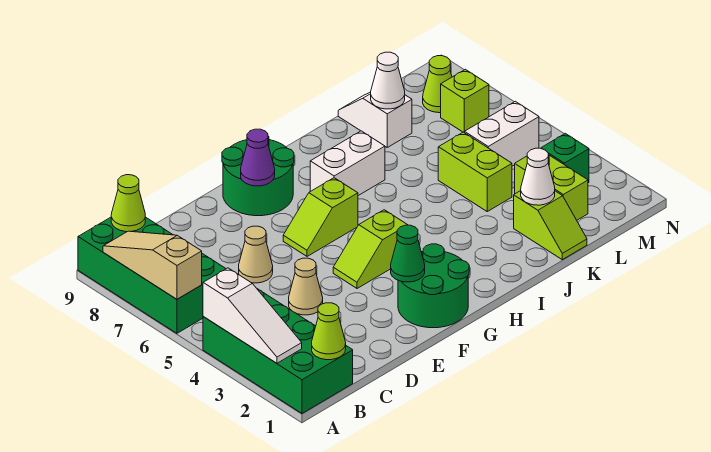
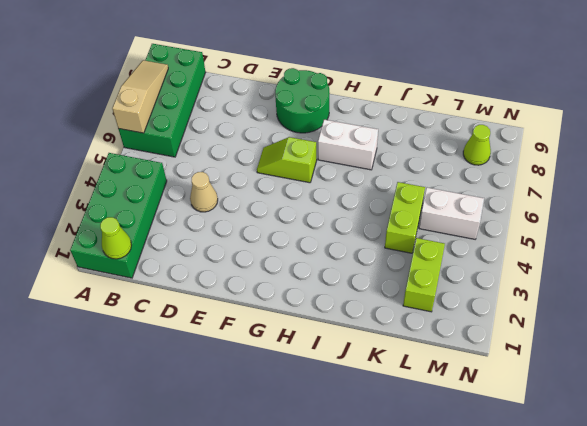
none -> tan 1x1 cone [239,226,273,283]
none -> green 2x2 round brick [398,244,469,328]
none -> lime 1x2 slope [333,210,407,289]

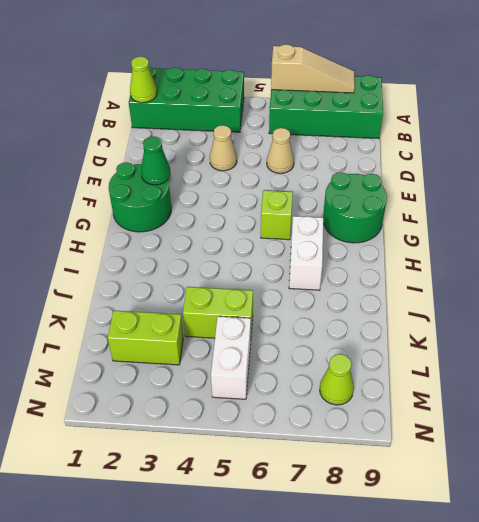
none -> lime 1x2 slope [333,210,407,289]
none -> lime 1x2 slope [514,191,587,260]
none -> white 1x2 slope [338,92,412,147]

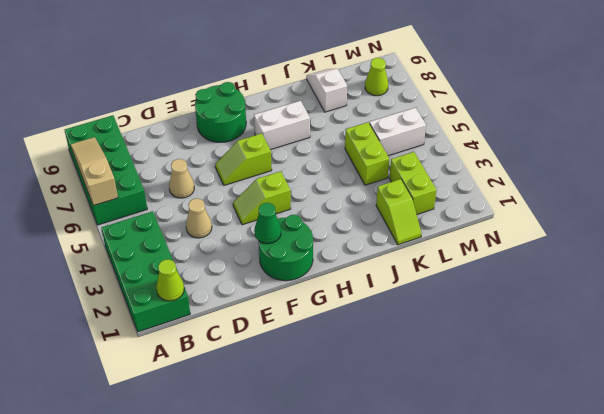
none -> green 1x1 brick [541,133,589,183]
none -> lime 1x1 brick [441,69,489,133]
none -> white 1x3 slope [203,268,302,363]

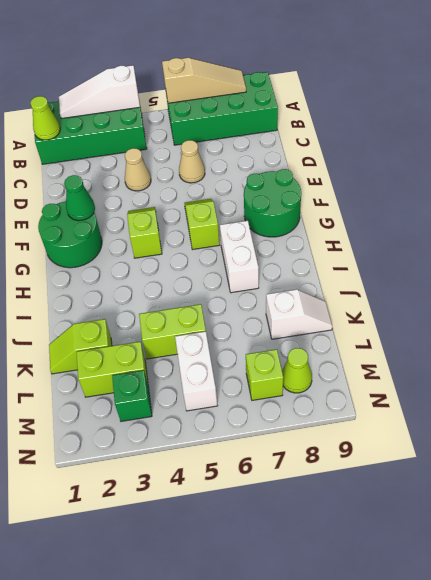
none -> lime 1x1 cone [111,175,145,232]
none -> purple 1x1 cone [241,129,275,186]
none -> white 1x1 cone [521,148,555,205]

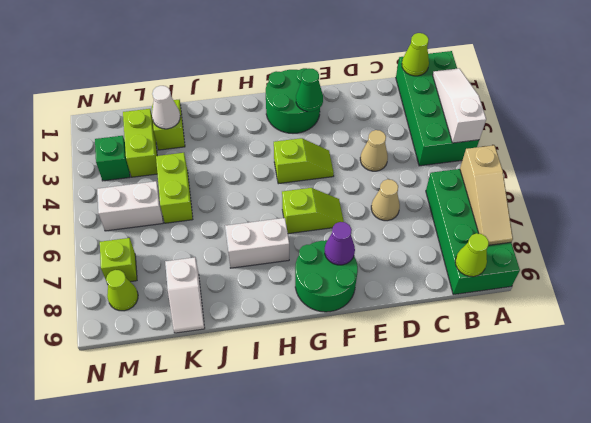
none -> white 1x1 cone [371,52,405,109]

